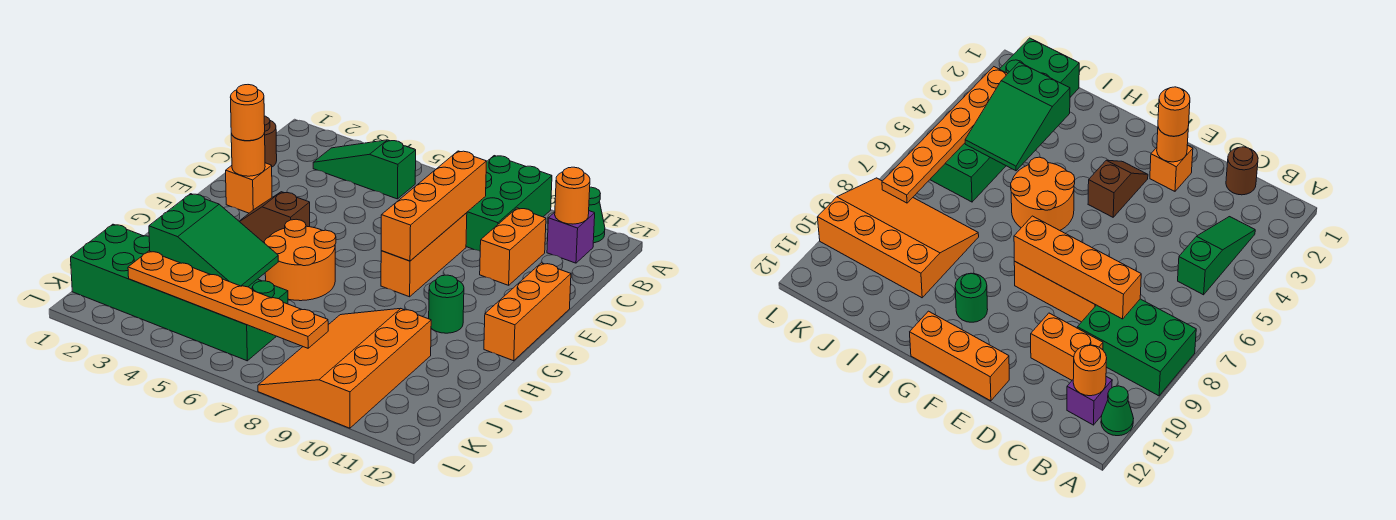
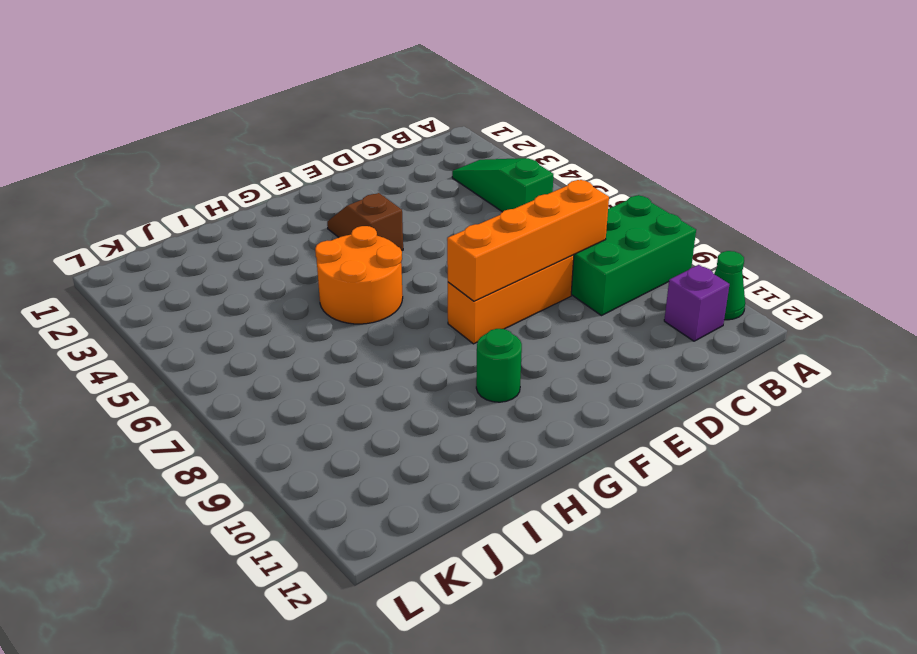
none -> brown 1x1 round brick [264,116,277,167]
none -> orange 1x2 brick [480,208,546,285]
none -> orange 1x1 brick [226,163,272,213]

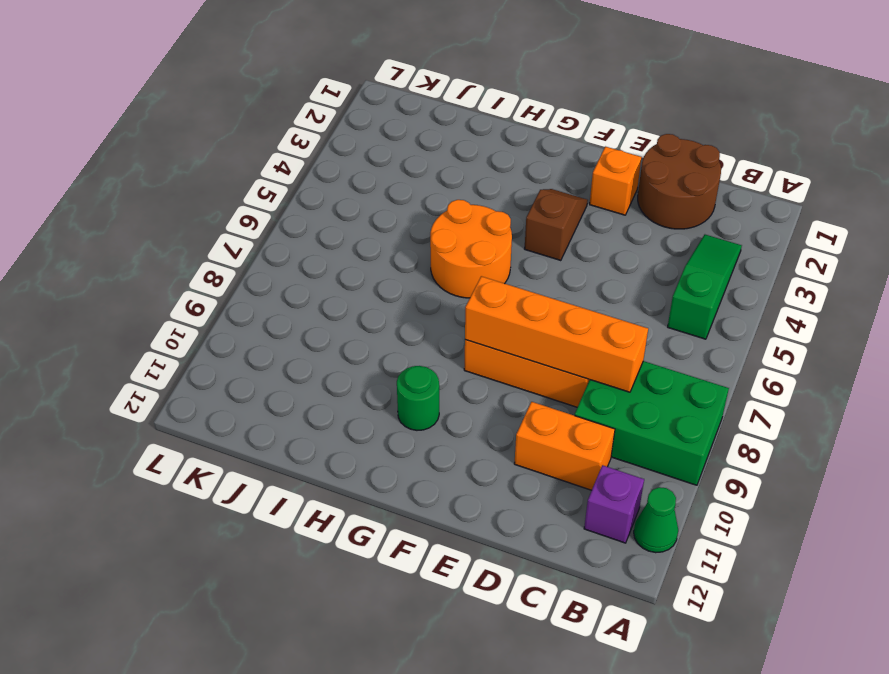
brown 2x2 round brick [638,134,721,229] -> brown 1x1 round brick [264,116,277,167]
none -> orange 1x3 brick [484,263,571,361]
none -> orange 3x4 slope [258,309,431,428]
none -> green 2x6 brick [71,224,288,361]

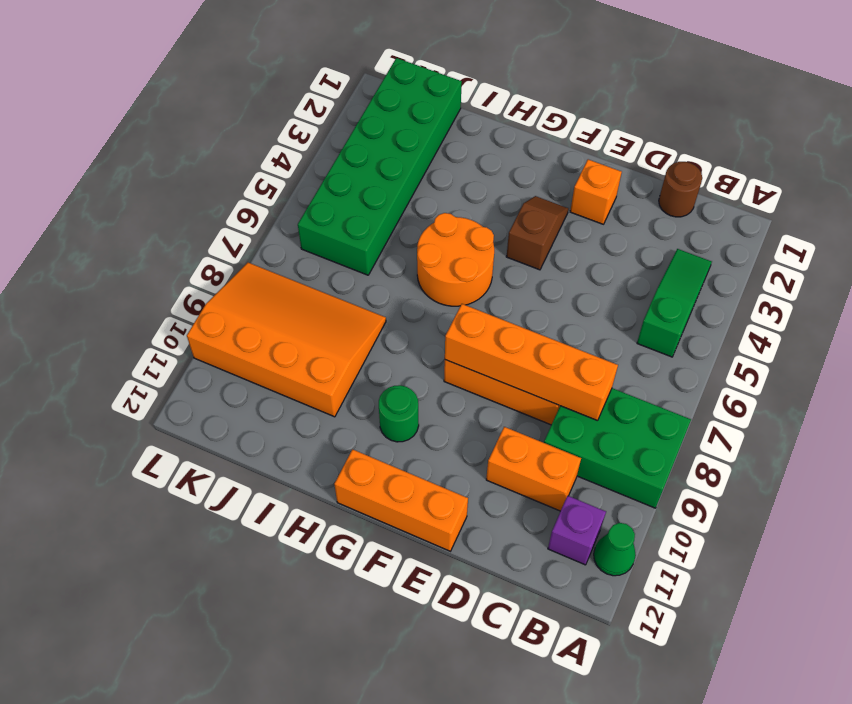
none -> orange 1x1 round brick [555,167,590,224]
none -> orange 1x1 round brick [231,133,265,176]
none -> green 2x3 slope [149,194,278,287]

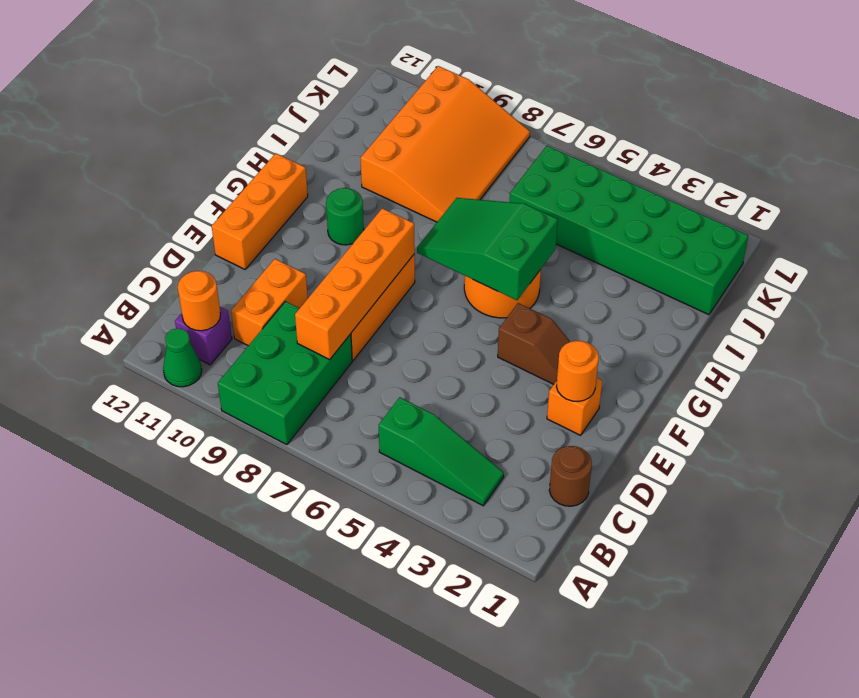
green 2x3 slope [417,198,558,300] -> green 2x3 slope moved to [149,194,278,287]
none -> orange 1x6 plate [128,251,328,348]
none -> orange 1x1 round brick [231,85,265,141]

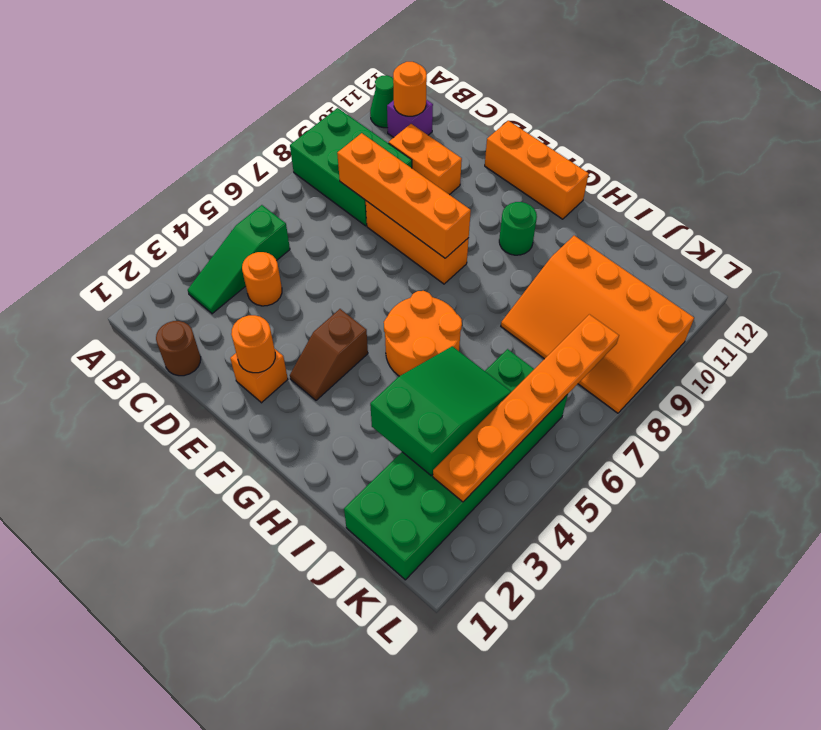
orange 1x1 round brick [242,252,282,306] -> orange 1x1 round brick moved to [231,85,265,141]

